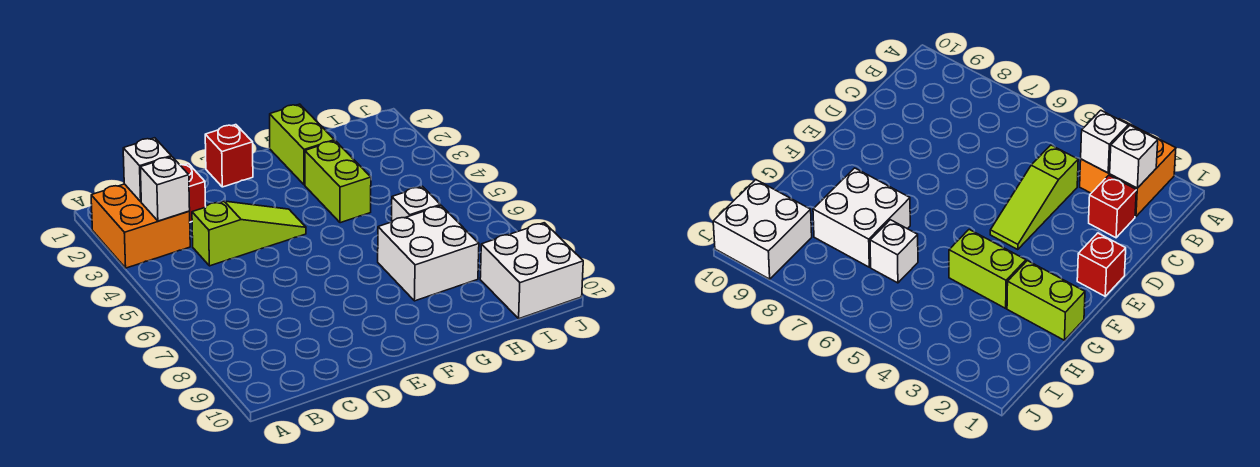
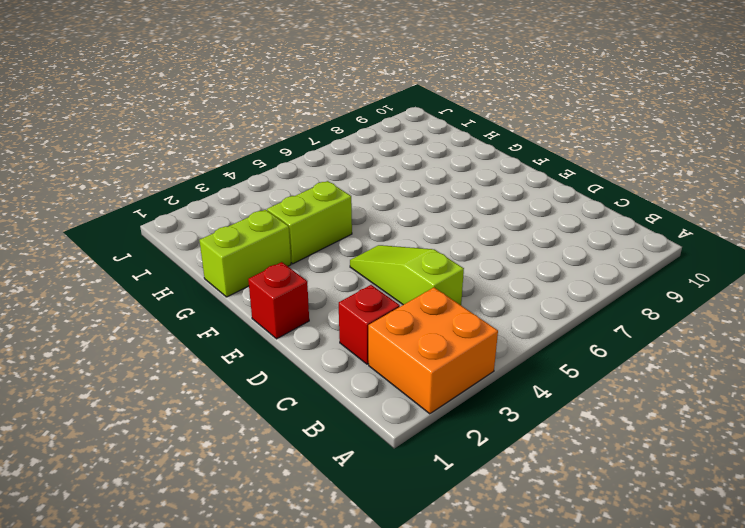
none -> white 2x2 brick [378,206,479,301]
none -> white 1x1 brick [392,186,441,222]

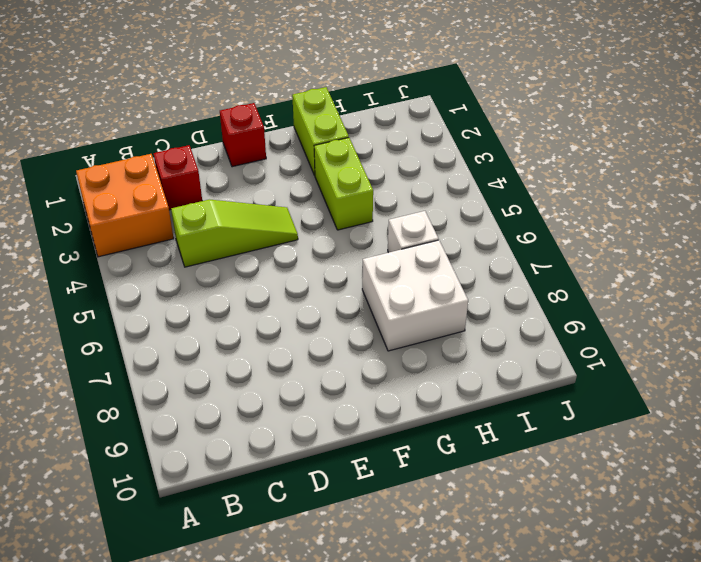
none -> white 2x2 brick [480,223,583,319]
none -> white 1x1 brick [123,138,171,202]

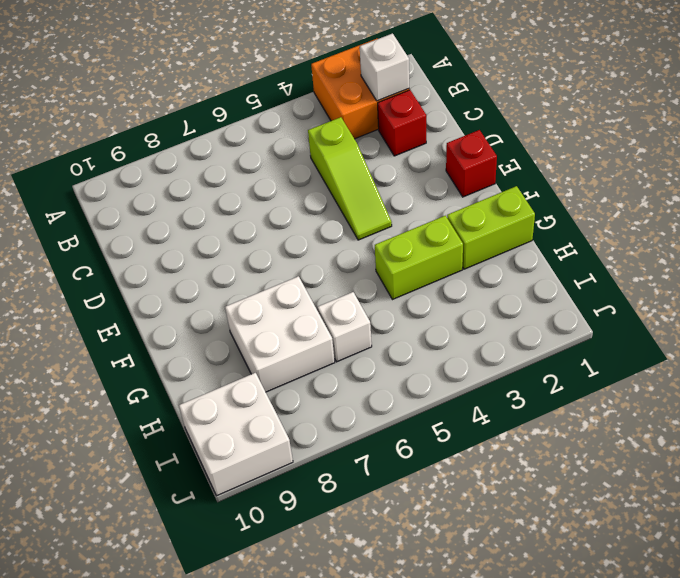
none -> white 1x1 brick [140,157,190,221]

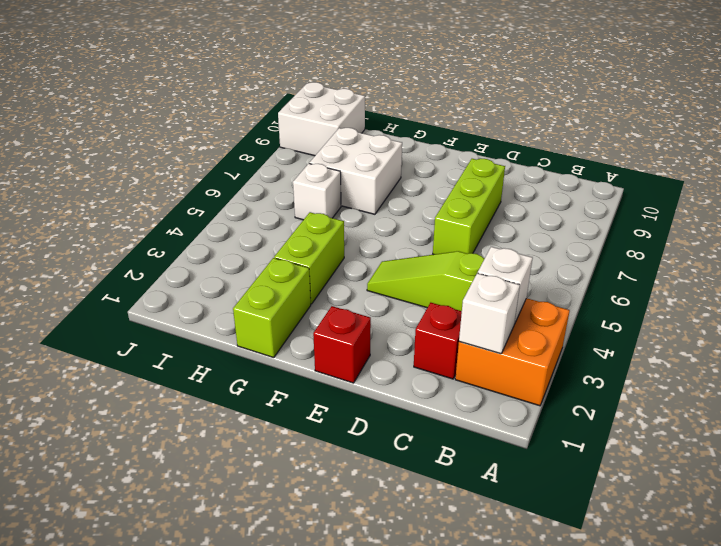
lime 1x3 brick [433,159,505,255] -> none

